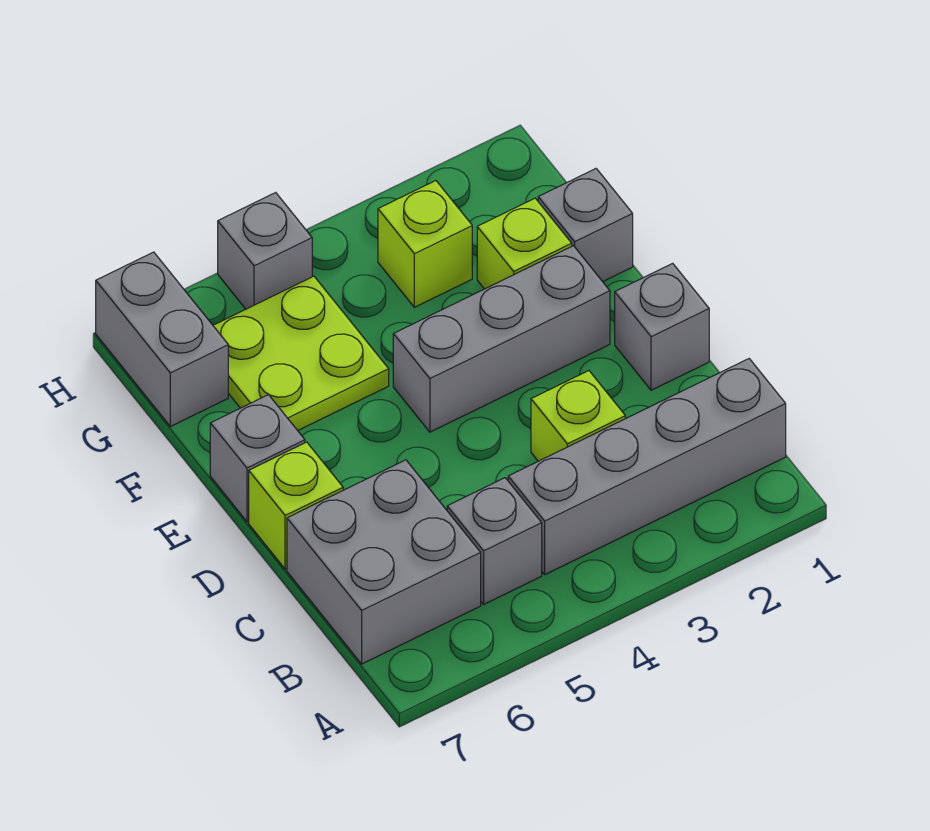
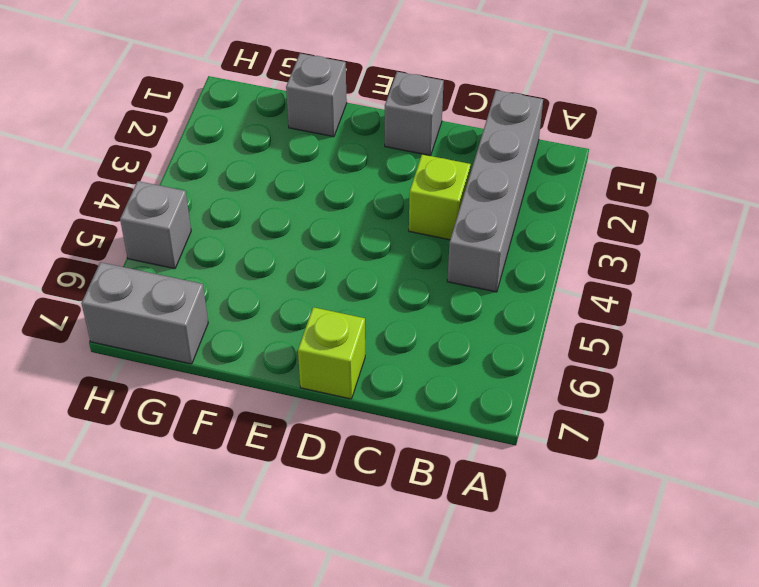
none -> grey 1x1 brick [447,478,542,604]
none -> grey 2x2 brick [287,460,481,664]
none -> grey 1x3 brick [393,246,610,432]

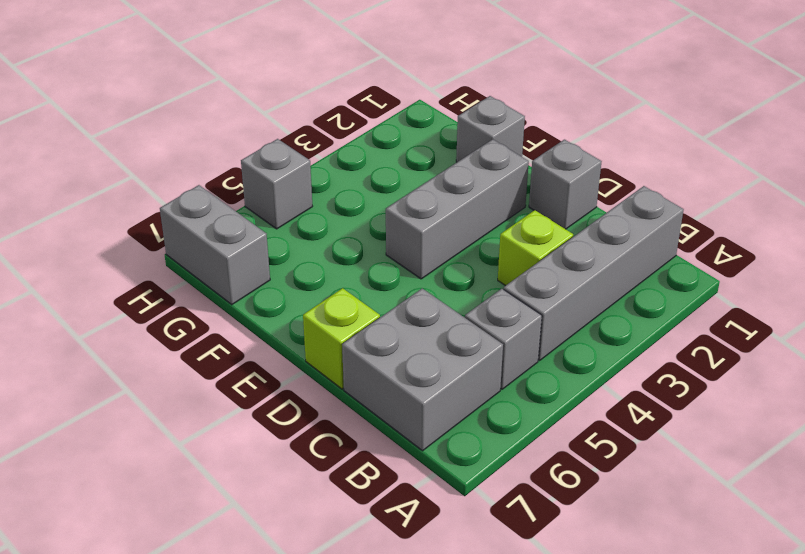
none -> grey 1x1 brick [210,395,305,521]
none -> lime 1x1 brick [477,198,572,289]
none -> lime 2x2 plate [213,276,389,431]

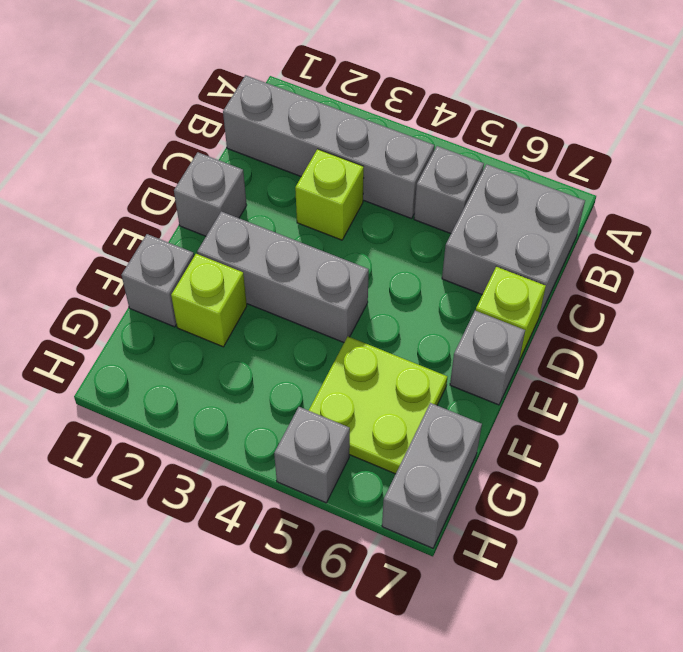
none -> lime 1x1 brick [378,181,472,307]

